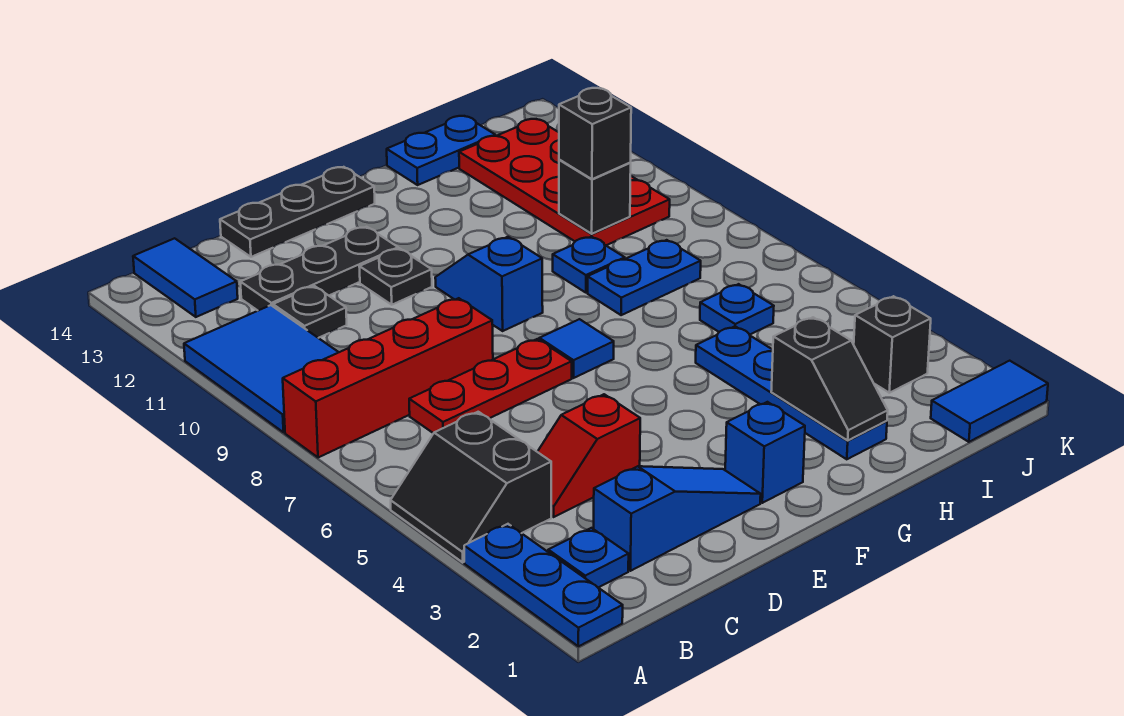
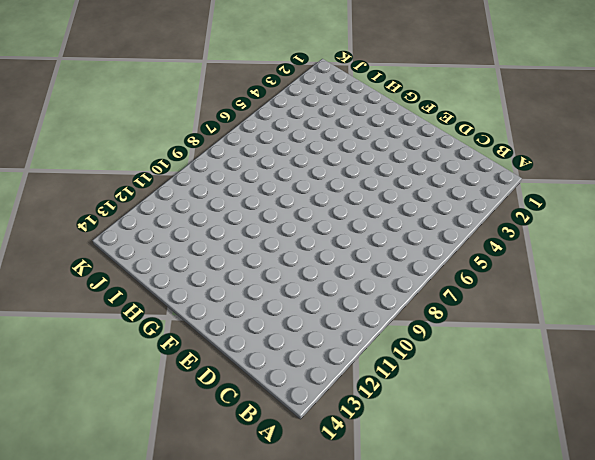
none -> blue 1x3 plate [464,524,623,646]
none -> black 2x2 slope [391,412,551,562]
none -> red 1x4 brick [283,298,493,458]

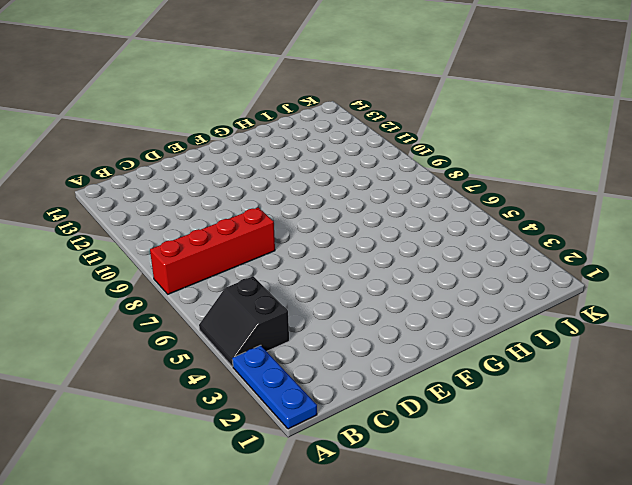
none -> blue 2x3 tile [184,305,339,432]
none -> blue 1x1 plate [548,528,629,588]
none -> blue 1x2 tile [133,238,238,317]

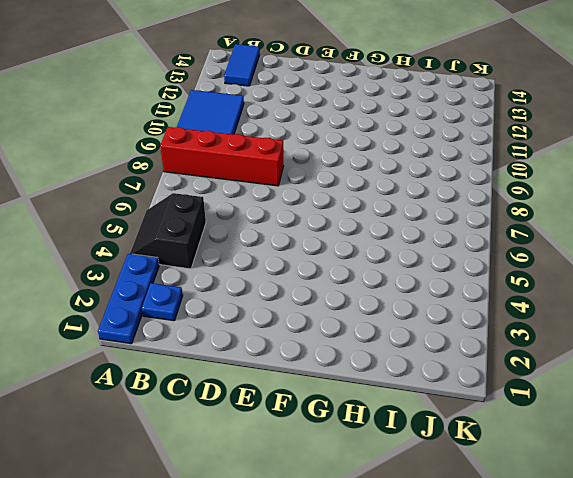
none -> blue 1x3 slope [594,466,761,571]
none -> red 1x2 slope [538,394,640,517]
none -> red 1x3 plate [409,339,572,433]

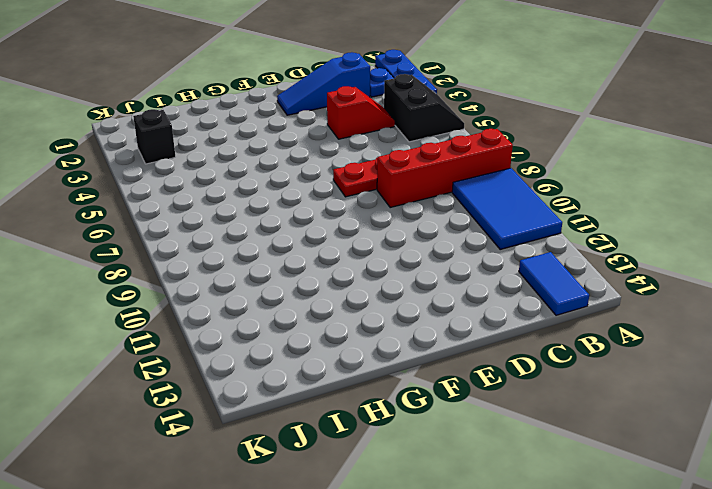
none -> black 1x1 plate [273,286,347,338]
none -> black 1x3 plate [240,227,398,311]
none -> black 1x3 plate [220,167,375,257]

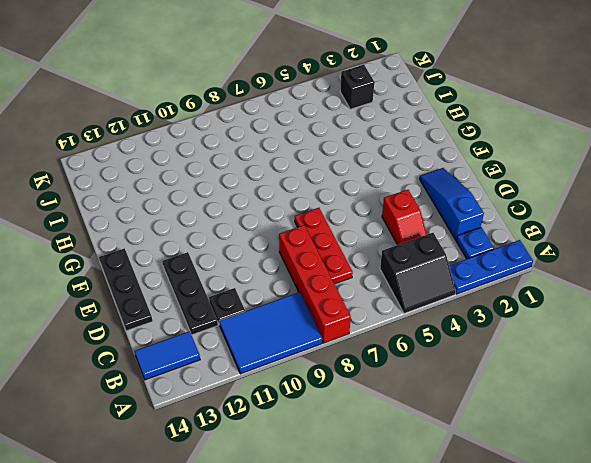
none -> black 1x1 plate [359,248,432,305]
none -> blue 1x1 brick [725,402,805,503]
none -> blue 1x1 tile [539,319,614,378]

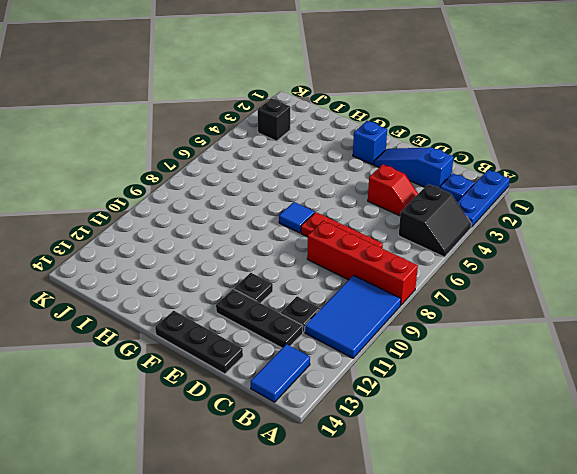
none -> blue 1x2 slope [435,237,543,331]
none -> blue 1x4 plate [696,326,887,459]
none -> blue 1x2 plate [588,240,701,315]

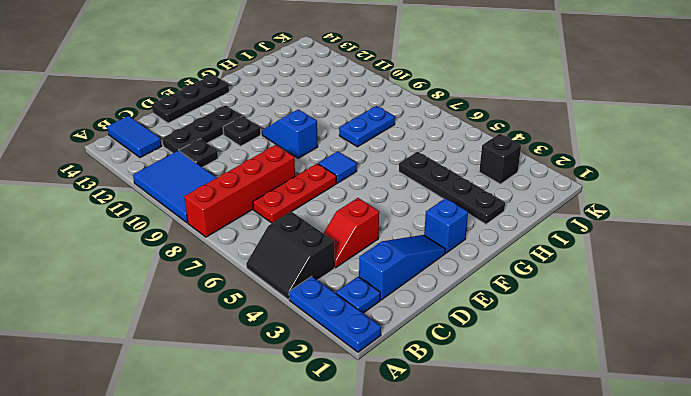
black 1x4 plate [399,152,505,224] -> blue 1x4 plate [696,326,887,459]
none -> blue 1x1 plate [553,237,625,293]
none -> blue 1x2 plate [387,116,495,185]
none -> blue 1x1 plate [700,284,774,335]

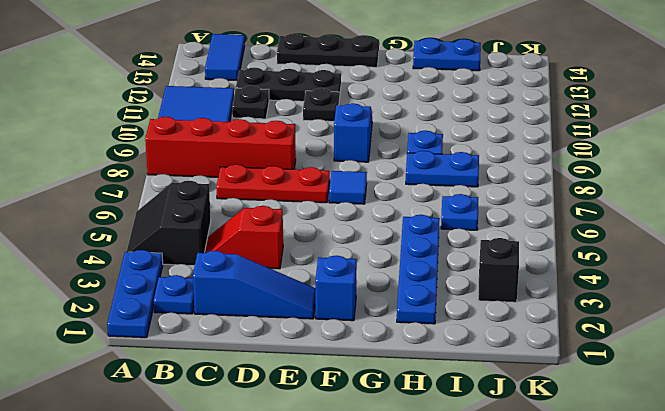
none -> red 2x4 plate [459,119,670,245]
none -> blue 1x2 tile [931,361,1048,442]
none -> black 1x2 slope [771,317,888,440]

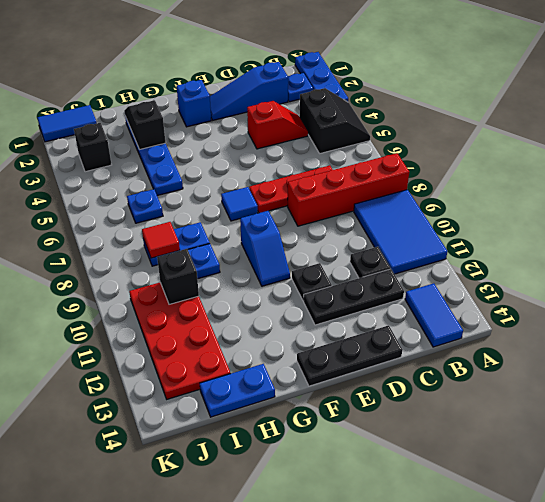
red 1x1 tile [142,222,180,258] -> none
none -> black 1x1 brick [559,88,631,179]

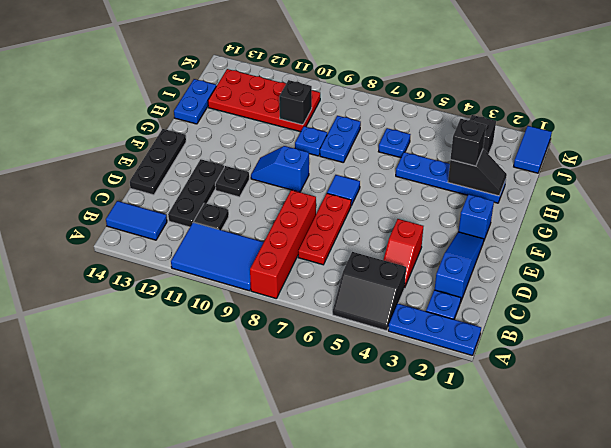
black 1x1 brick [450,119,486,166] -> black 1x1 brick moved to [559,88,631,179]

